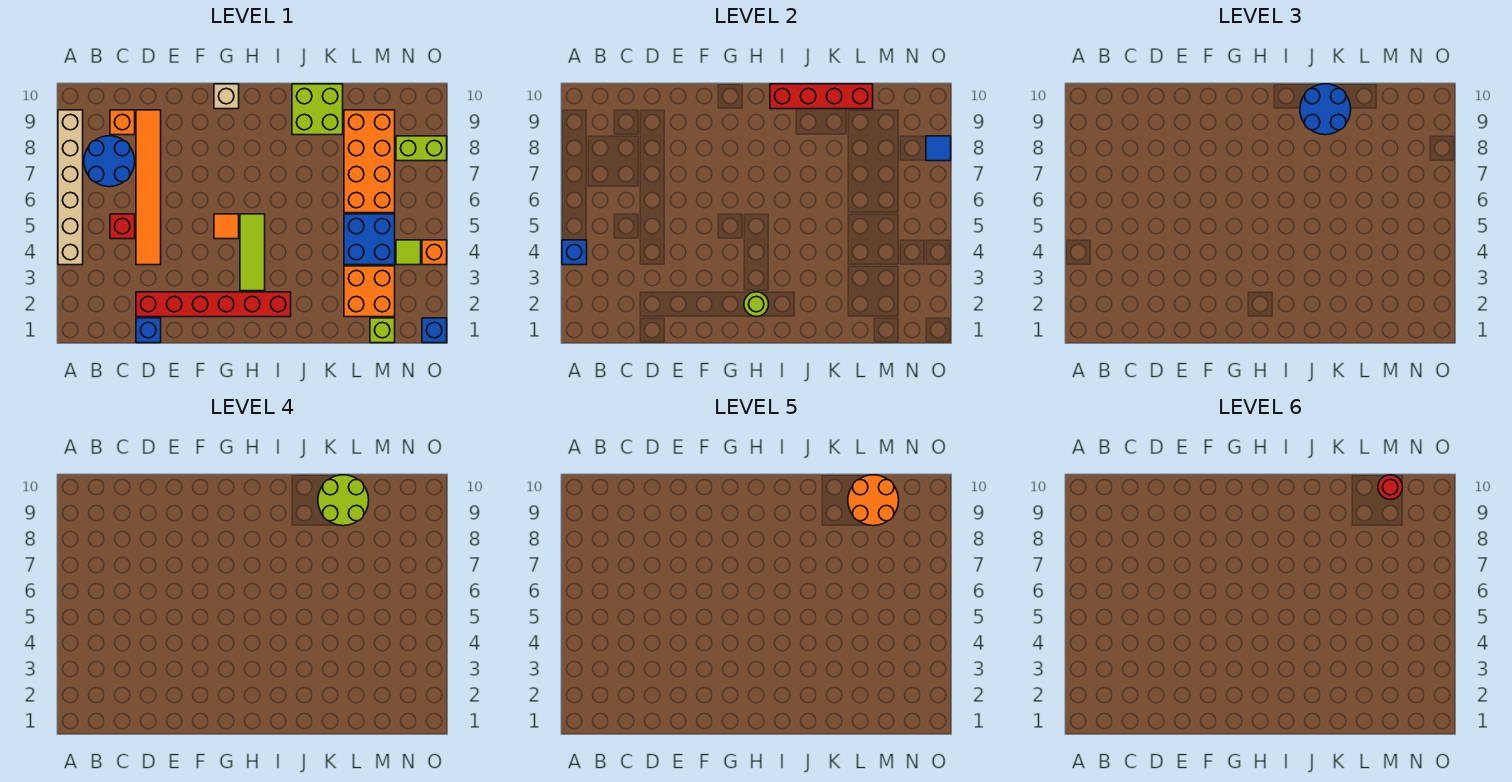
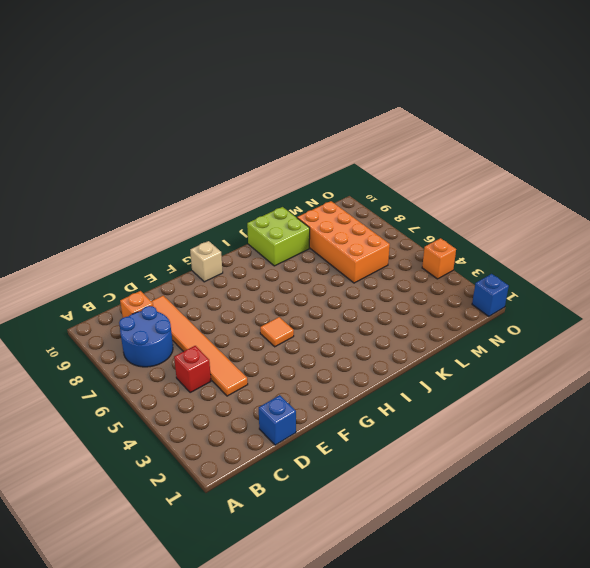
none -> tan 1x6 brick [58,110,83,265]
none -> red 1x6 brick [136,292,291,317]
none -> lime 1x3 tile [240,214,265,291]

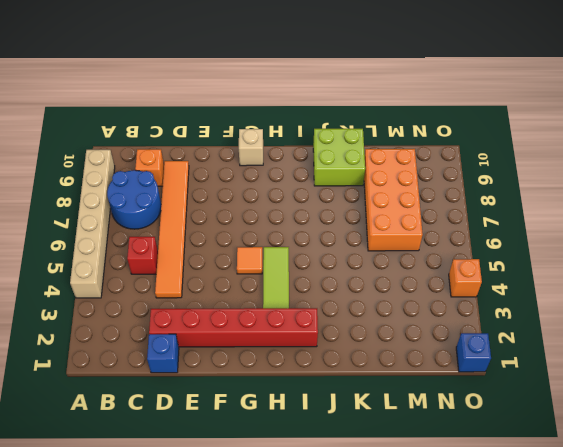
none -> orange 2x2 brick [344,266,395,317]
none -> blue 2x2 brick [344,214,395,265]
none -> lime 1x1 brick [370,318,395,343]

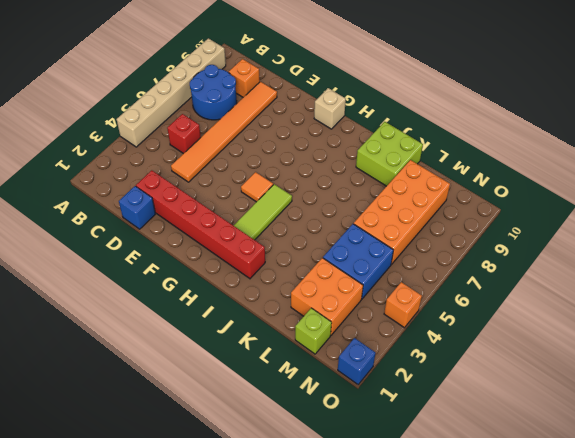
none -> lime 1x1 tile [396,240,421,265]
none -> lime 1x2 brick [396,136,447,161]
none -> blue 1x1 brick [562,240,587,265]

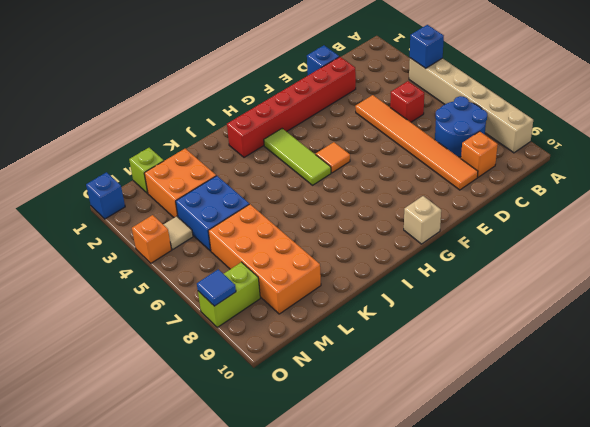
tan 1x1 tile [163,216,193,249] -> lime 1x1 tile [396,240,421,265]
none -> lime 2x2 brick [292,84,343,135]
none -> lime 1x1 round brick [744,292,769,317]
none -> red 1x4 brick [770,84,873,109]

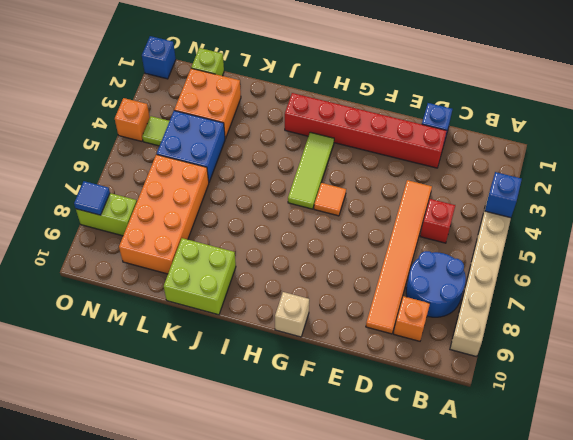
none -> lime 1x1 round brick [744,292,769,317]
none -> red 1x4 brick [770,84,873,109]
none -> blue 2x2 round brick [1300,84,1351,135]

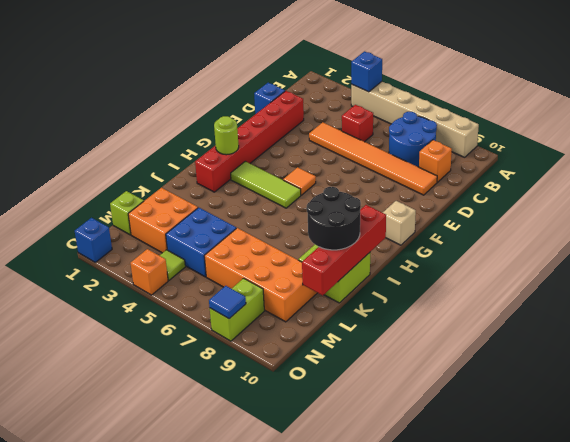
black 2x2 round brick [307,187,361,250] -> blue 2x2 round brick [1300,84,1351,135]
none -> lime 2x2 round brick [318,475,369,526]
none -> orange 2x2 round brick [848,475,899,526]
none -> red 1x1 round brick [1378,475,1403,500]

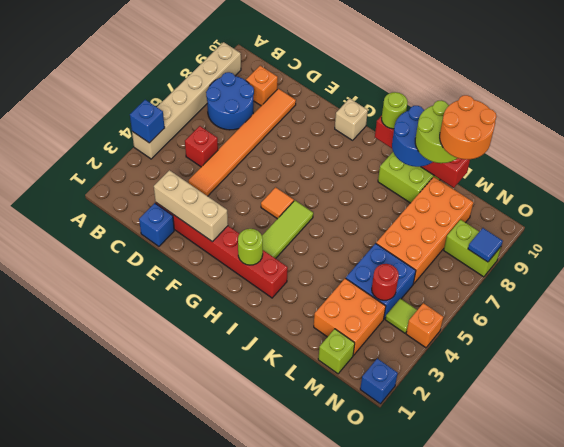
tan 1x3 brick [154,170,228,242] -> none
lime 1x1 round brick [382,92,408,129] -> none
red 1x1 round brick [372,264,399,300] -> red 1x1 round brick moved to [1378,475,1403,500]

